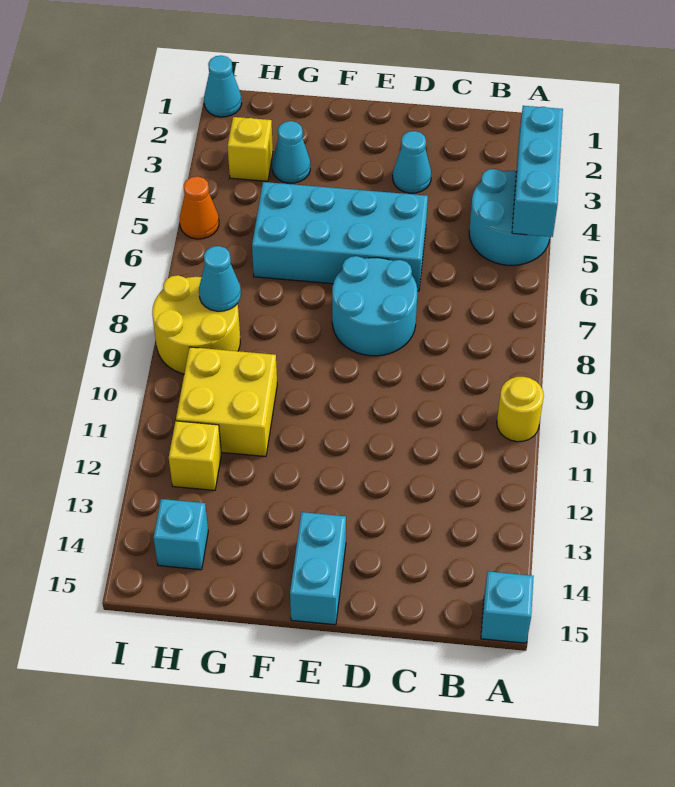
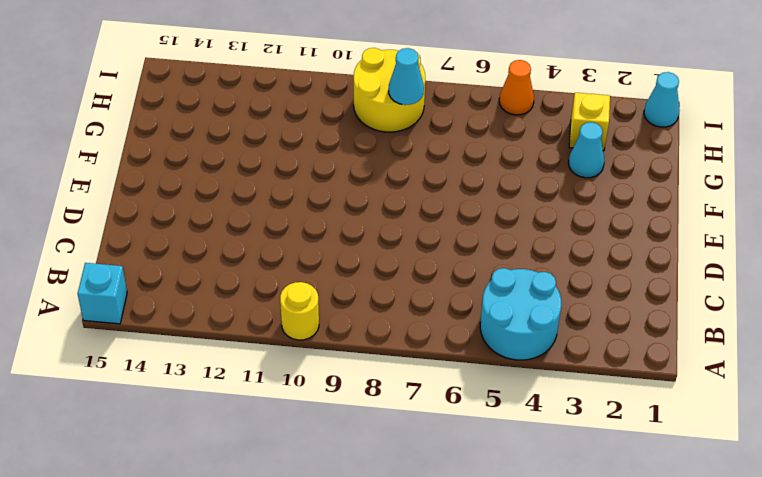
none -> cyan 1x1 cone [393,131,431,193]
none -> cyan 2x4 brick [252,182,428,291]
none -> cyan 2x2 round brick [332,256,417,356]

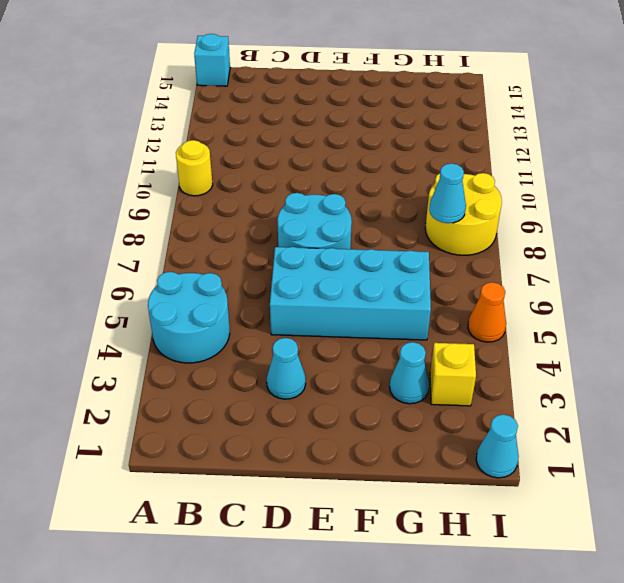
none -> cyan 1x2 brick [290,512,346,625]
none -> yellow 2x2 brick [176,347,277,456]
none -> yellow 1x1 brick [169,421,221,490]

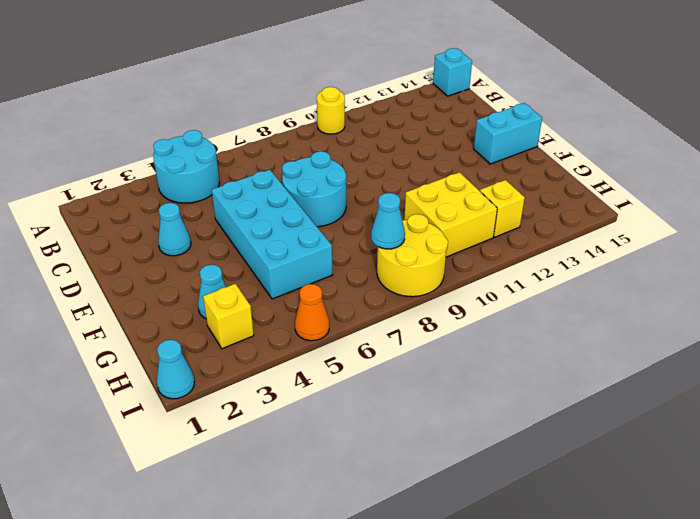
none -> cyan 1x1 brick [153,499,208,570]
none -> cyan 1x3 brick [512,106,563,237]

